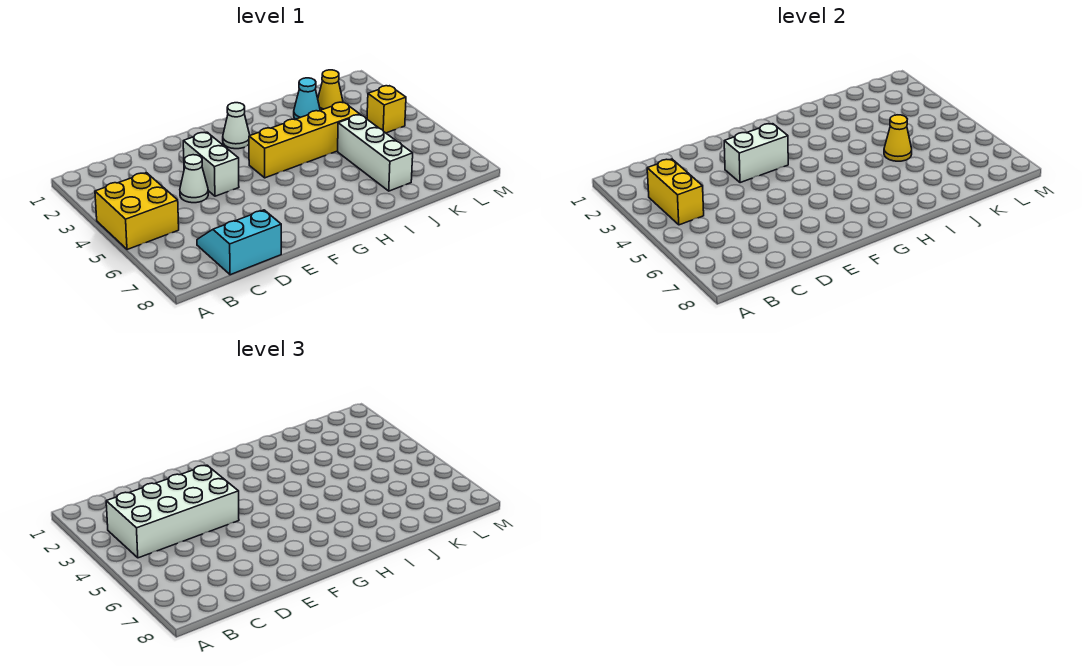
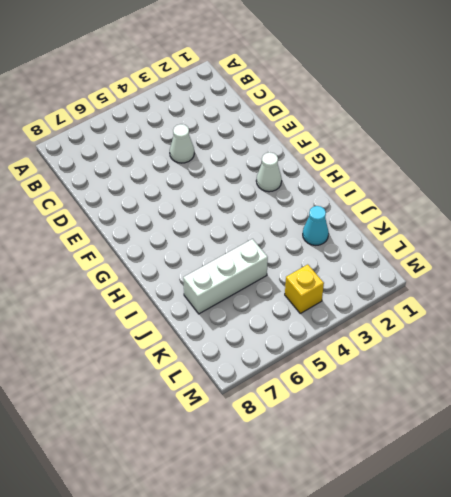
none -> yellow 2x2 brick [95,173,179,250]
none -> cyan 2x2 slope [197,210,281,275]
none -> white 1x2 brick [183,132,239,196]

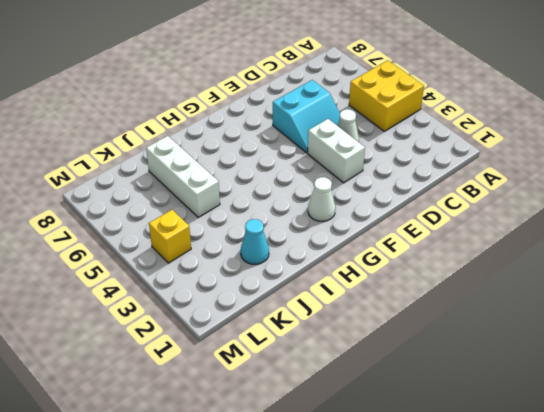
cyan 2x2 slope [273,80,340,153] -> cyan 2x2 slope moved to [197,210,281,275]
none -> yellow 1x4 brick [249,102,360,178]
none -> yellow 1x1 cone [318,70,343,110]
none -> yellow 1x2 brick [647,159,704,225]

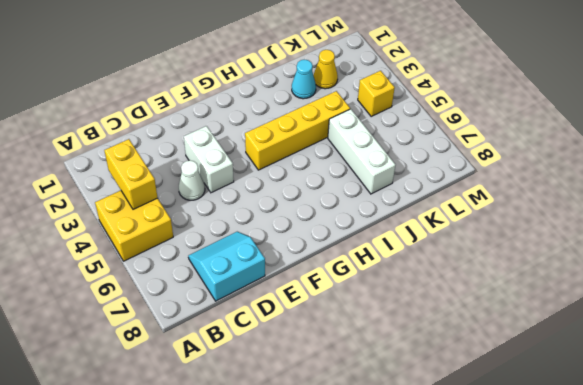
none -> white 1x1 cone [223,103,250,149]
none -> white 1x2 brick [724,124,788,183]
none -> yellow 1x1 cone [884,115,912,161]

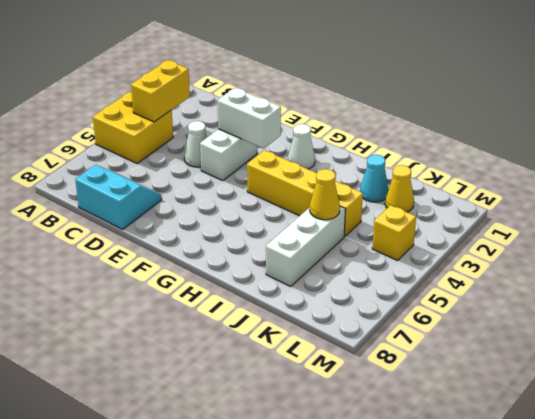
none -> white 2x4 brick [106,465,239,558]

